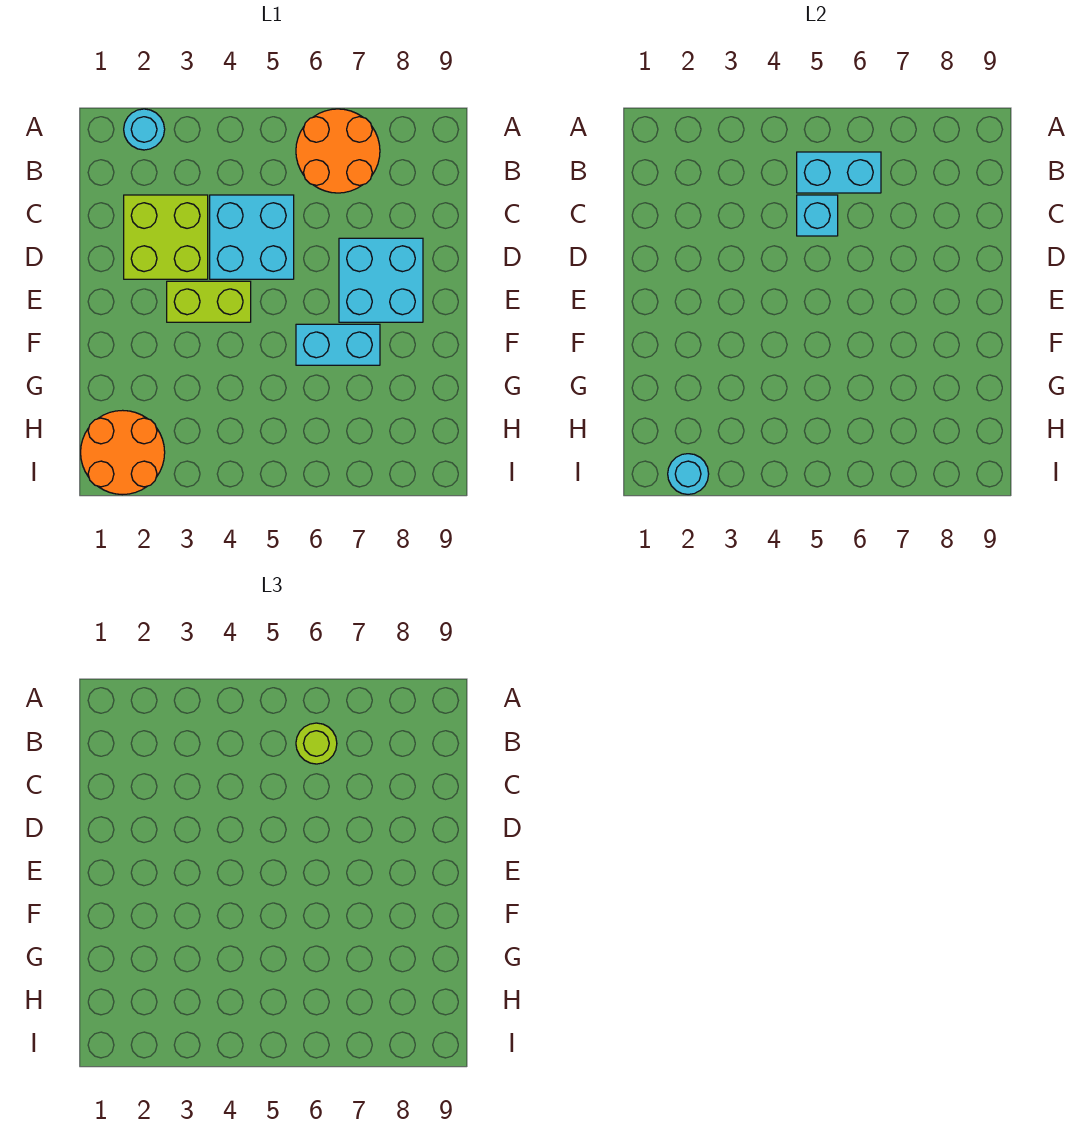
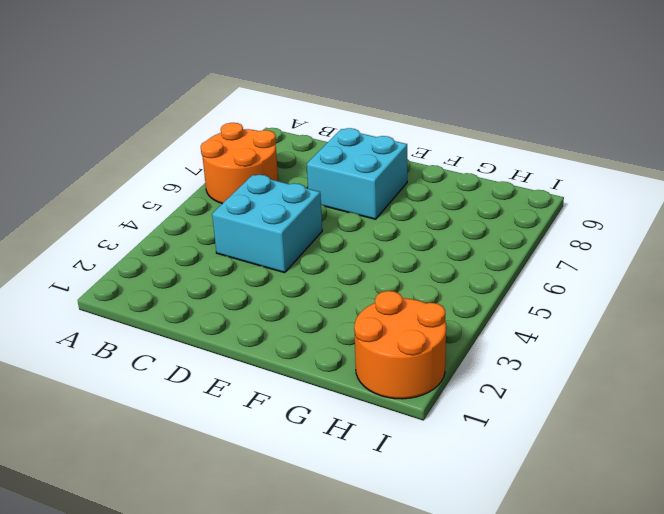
none -> cyan 1x1 round brick [124,109,165,150]
none -> lime 2x2 brick [124,195,208,279]
none -> lime 1x2 brick [167,281,251,322]

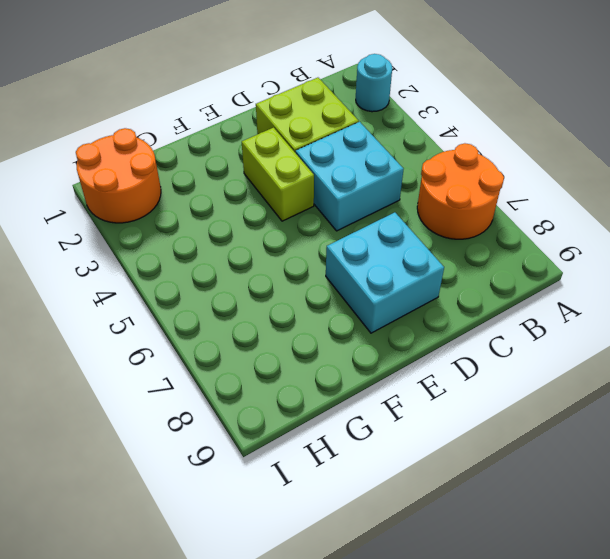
none -> cyan 1x2 brick [296,324,380,365]
none -> cyan 1x2 brick [797,152,881,193]
none -> cyan 1x1 brick [797,195,838,236]

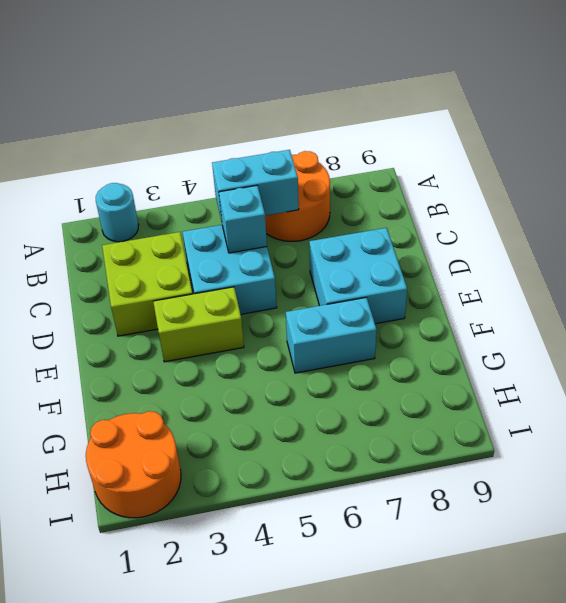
none -> cyan 1x1 round brick [668,454,709,494]
none -> lime 1x1 round brick [296,723,337,764]

